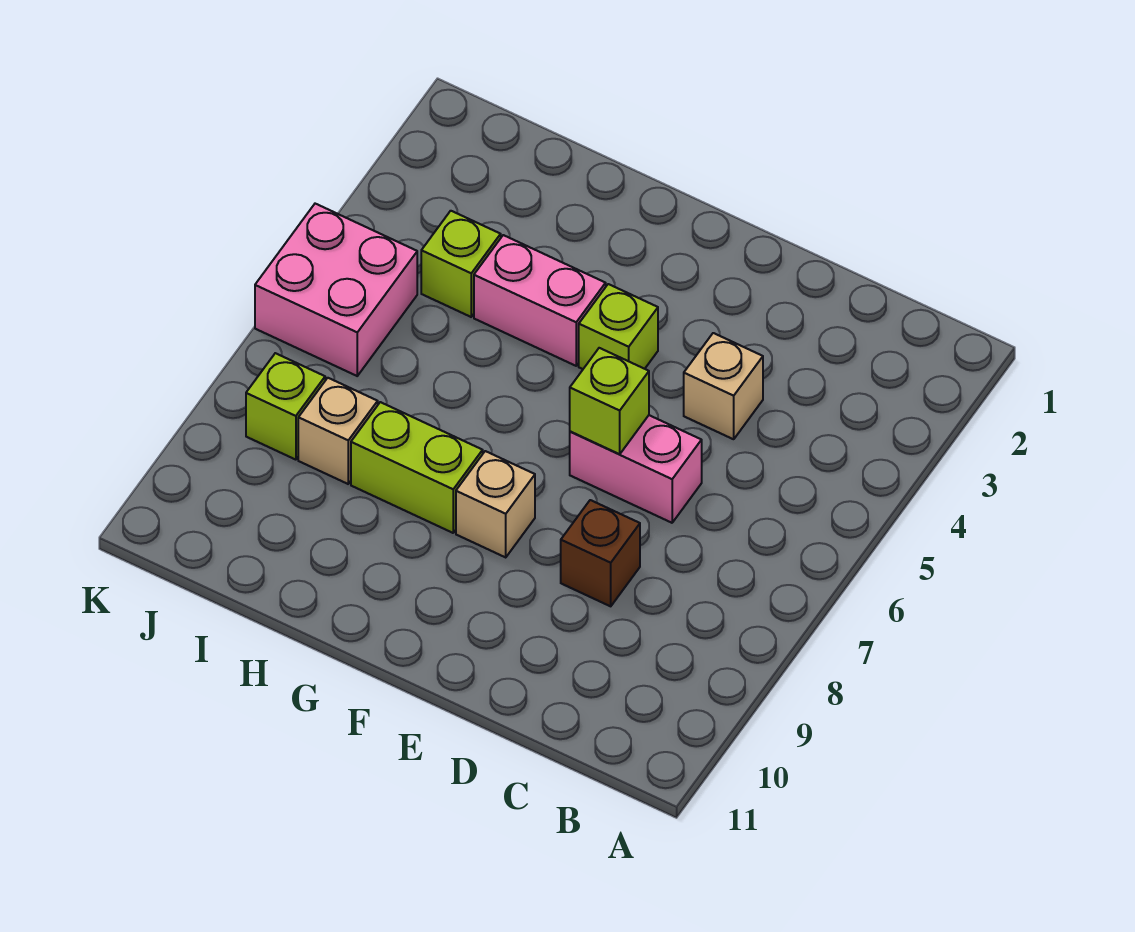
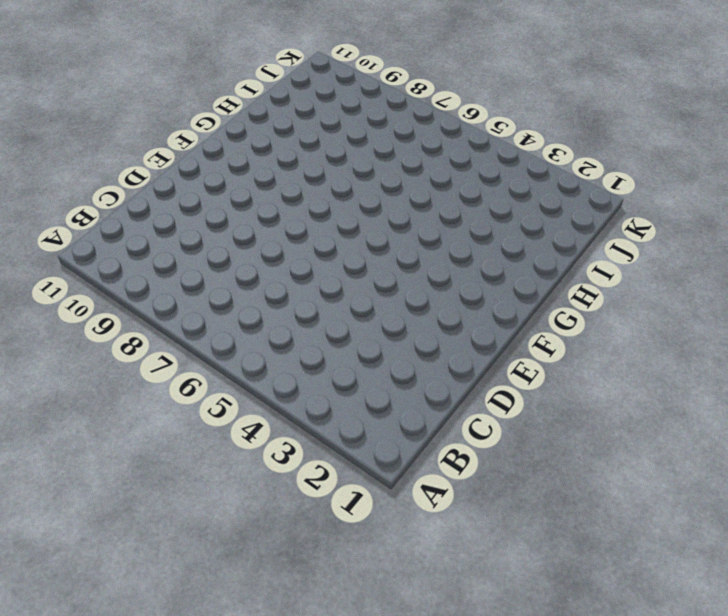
none -> tan 1x1 brick [684,333,763,439]
none -> pink 1x2 brick [570,415,702,523]
none -> brown 1x1 brick [561,500,640,606]

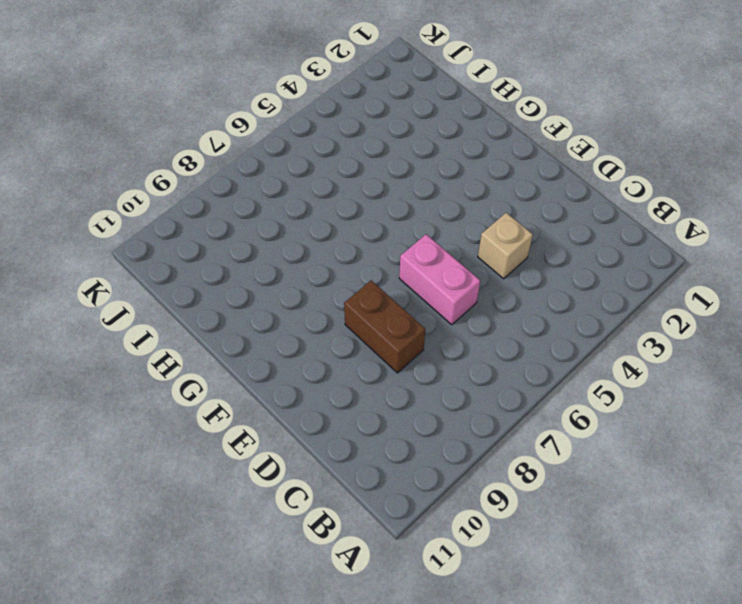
brown 1x2 brick [344,280,426,373] -> brown 1x1 brick [561,500,640,606]
none -> lime 1x1 brick [579,284,658,369]
none -> tan 1x1 brick [456,451,535,557]
none -> pink 1x2 brick [474,235,606,366]

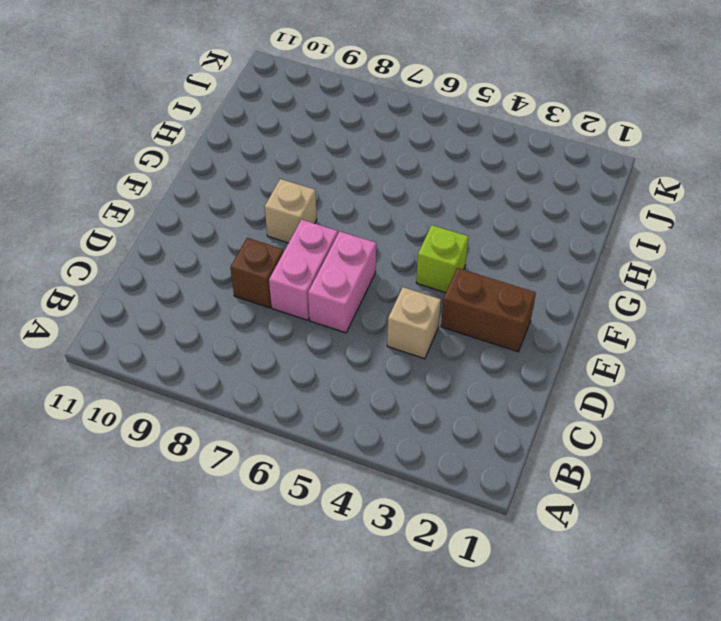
pink 1x2 brick [269,220,338,320] -> pink 1x2 brick moved to [474,235,606,366]
brown 1x2 brick [441,268,536,352] -> none
none -> lime 1x2 brick [351,402,483,533]
none -> lime 1x1 brick [421,211,501,317]
none -> tan 1x1 brick [298,378,378,484]

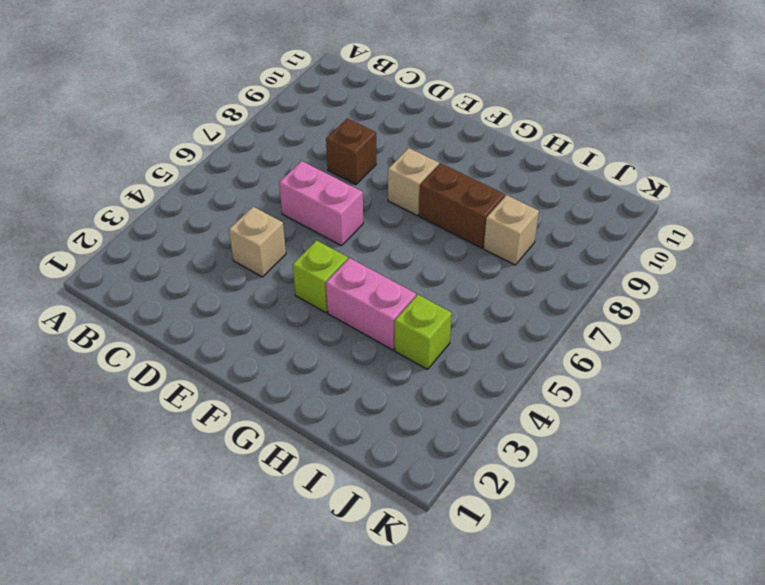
brown 1x2 brick [419,163,505,248] -> lime 1x2 brick [351,402,483,533]
none -> pink 2x2 brick [255,204,417,376]
none -> lime 1x1 brick [246,353,325,460]
none -> lime 1x1 brick [570,348,649,454]

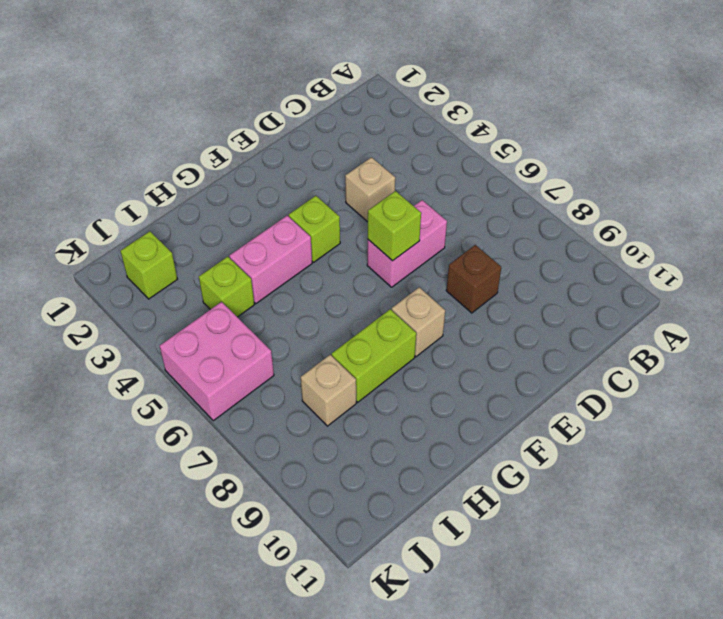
lime 1x1 brick [120,231,177,299] -> lime 1x1 brick moved to [246,353,325,460]

